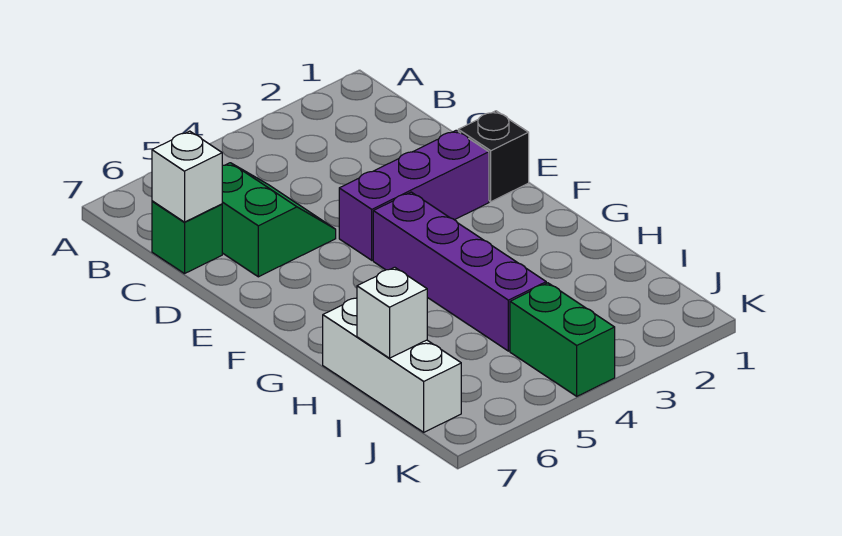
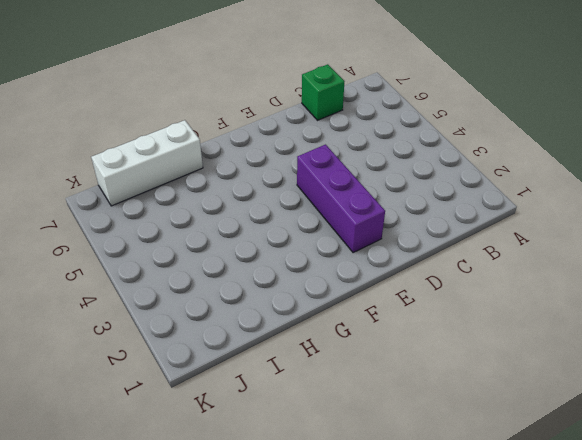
none -> green 2x2 slope [222,163,336,277]
none -> black 1x1 brick [458,111,529,202]

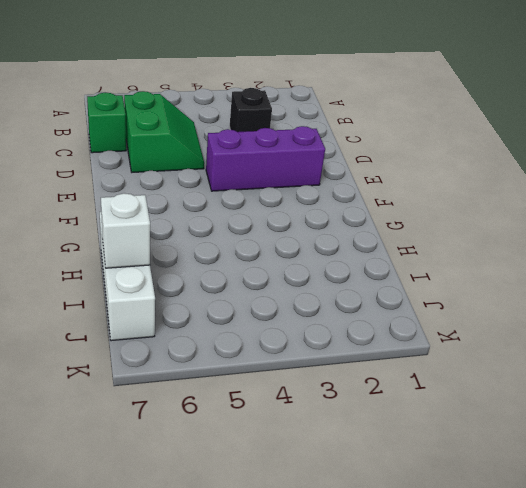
black 1x1 brick [230,88,272,132] -> black 1x1 brick moved to [458,111,529,202]
none -> purple 1x4 brick [373,192,546,351]
none -> green 1x2 brick [510,283,615,396]

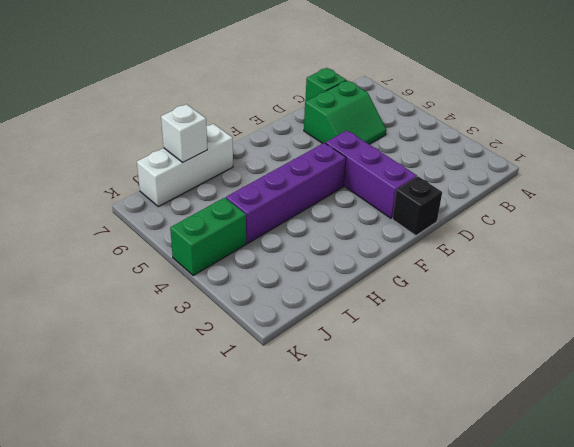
none -> white 1x1 brick [152,131,222,222]

